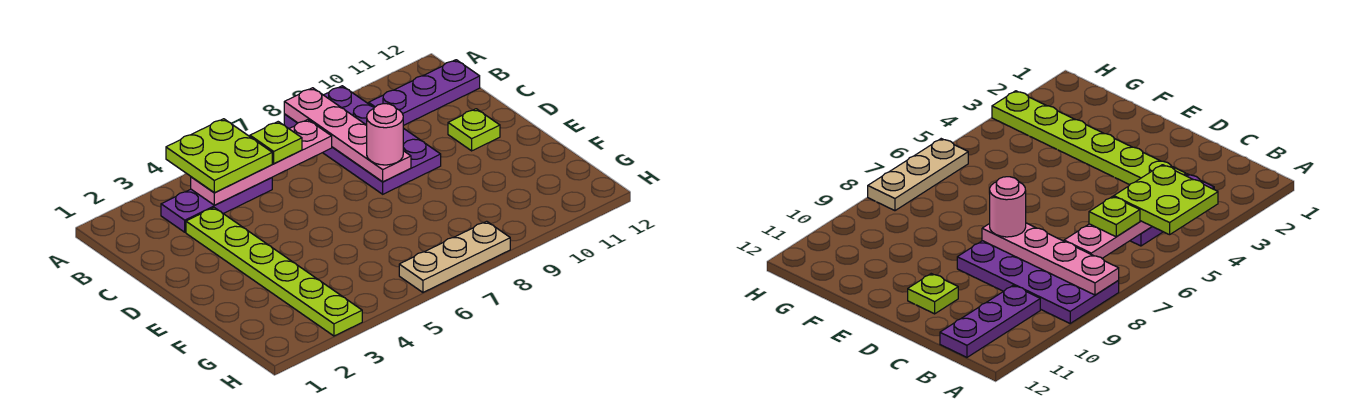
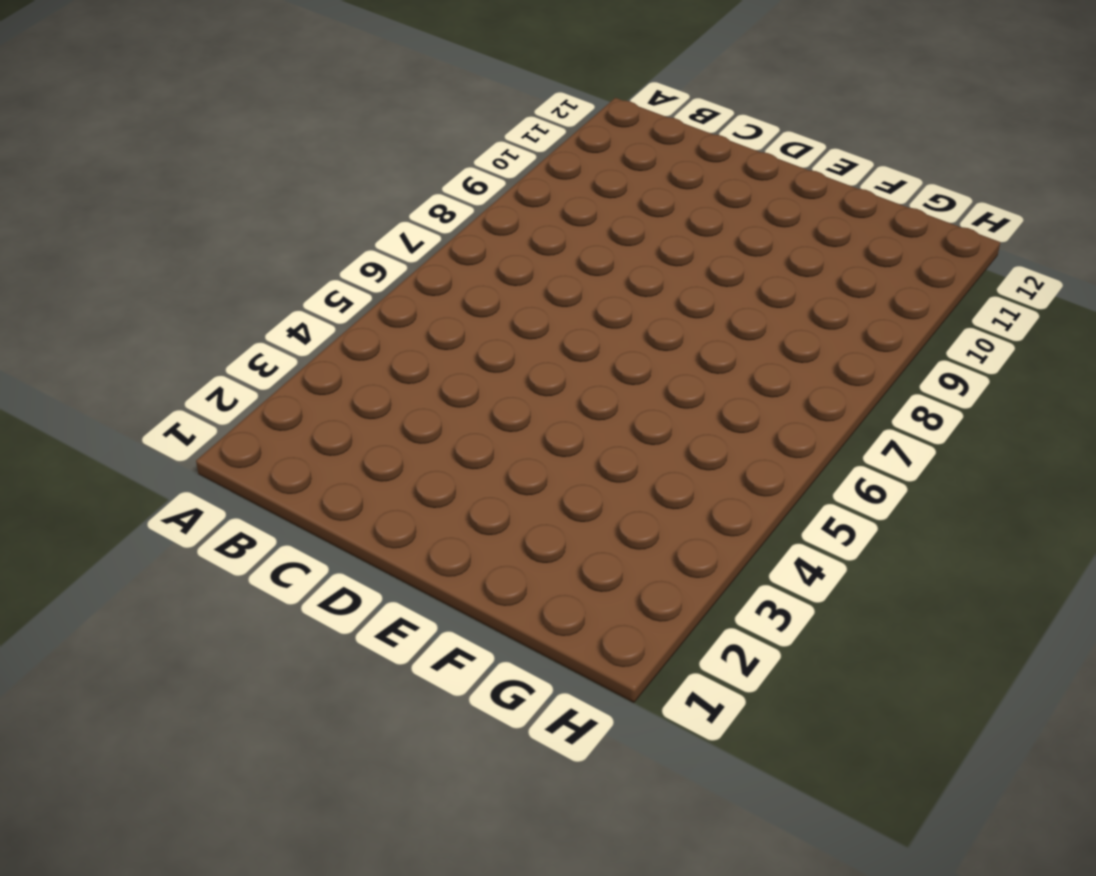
none -> purple 2x4 plate [284,86,441,194]
none -> purple 1x3 plate [161,178,272,232]

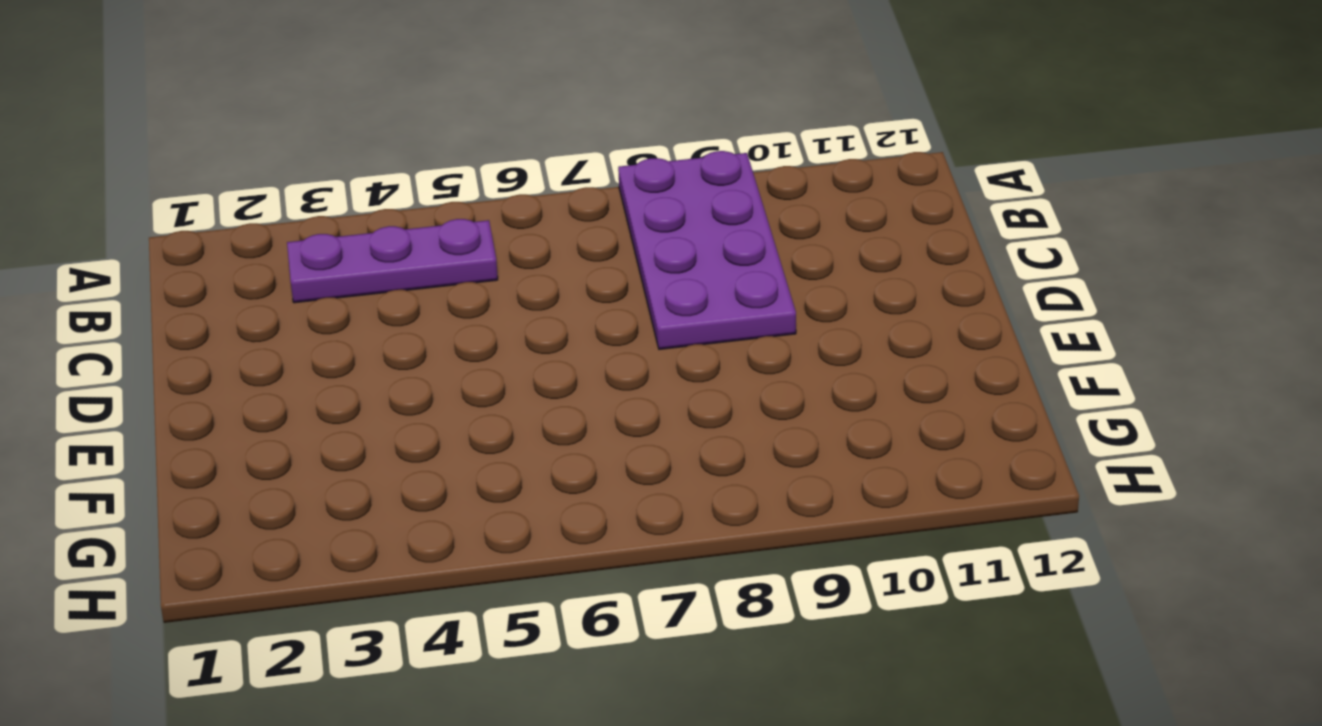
none -> purple 1x3 plate [369,60,480,126]
none -> lime 1x6 plate [186,208,362,336]

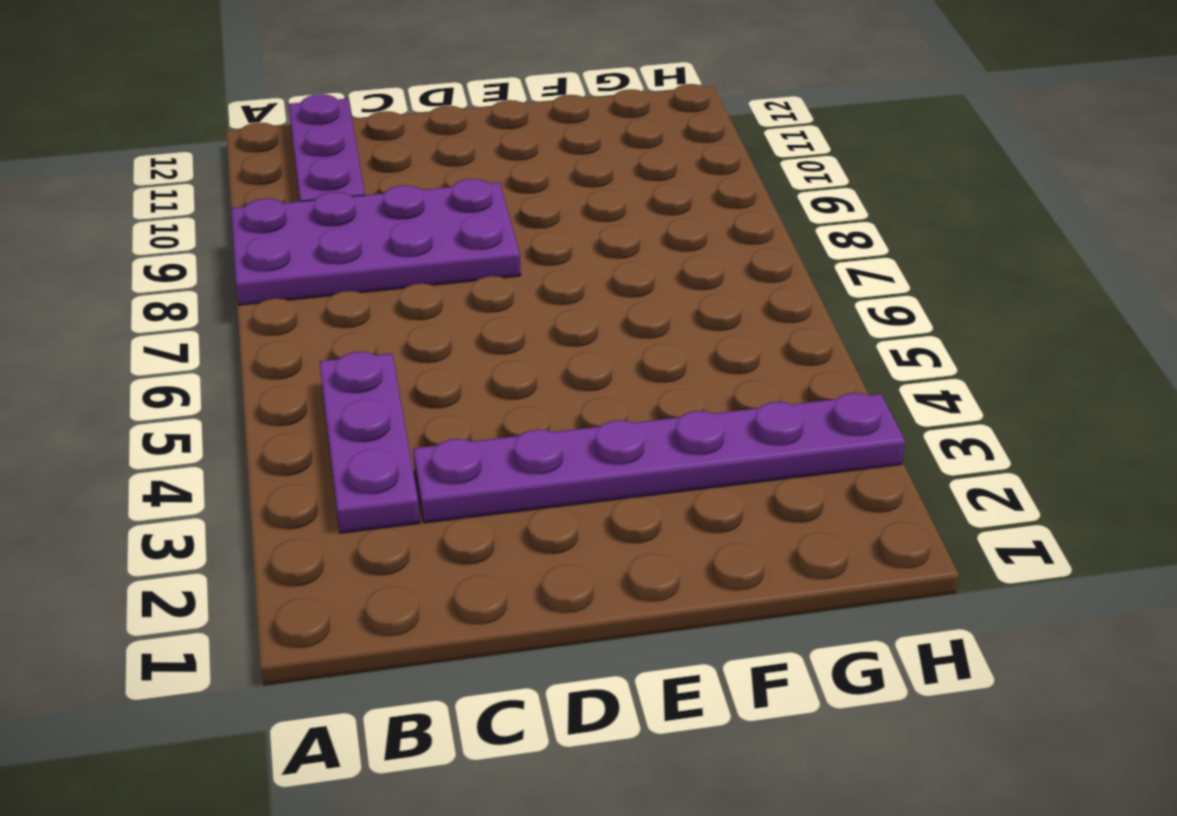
purple 1x6 plate [413,393,905,523] -> lime 1x6 plate [186,208,362,336]
none -> lime 1x1 plate [448,109,500,151]
none -> tan 1x3 plate [399,221,510,292]

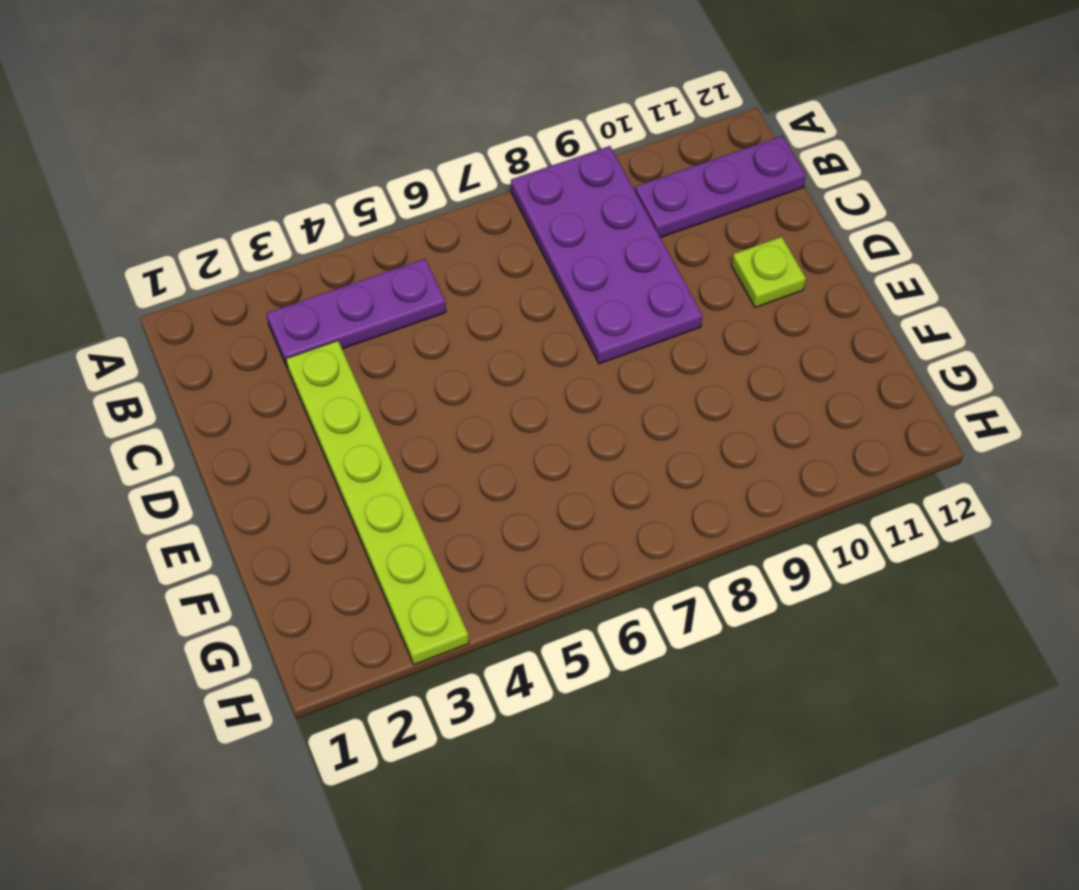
none -> tan 1x3 plate [399,221,510,292]
none -> pink 1x4 plate [284,88,411,182]

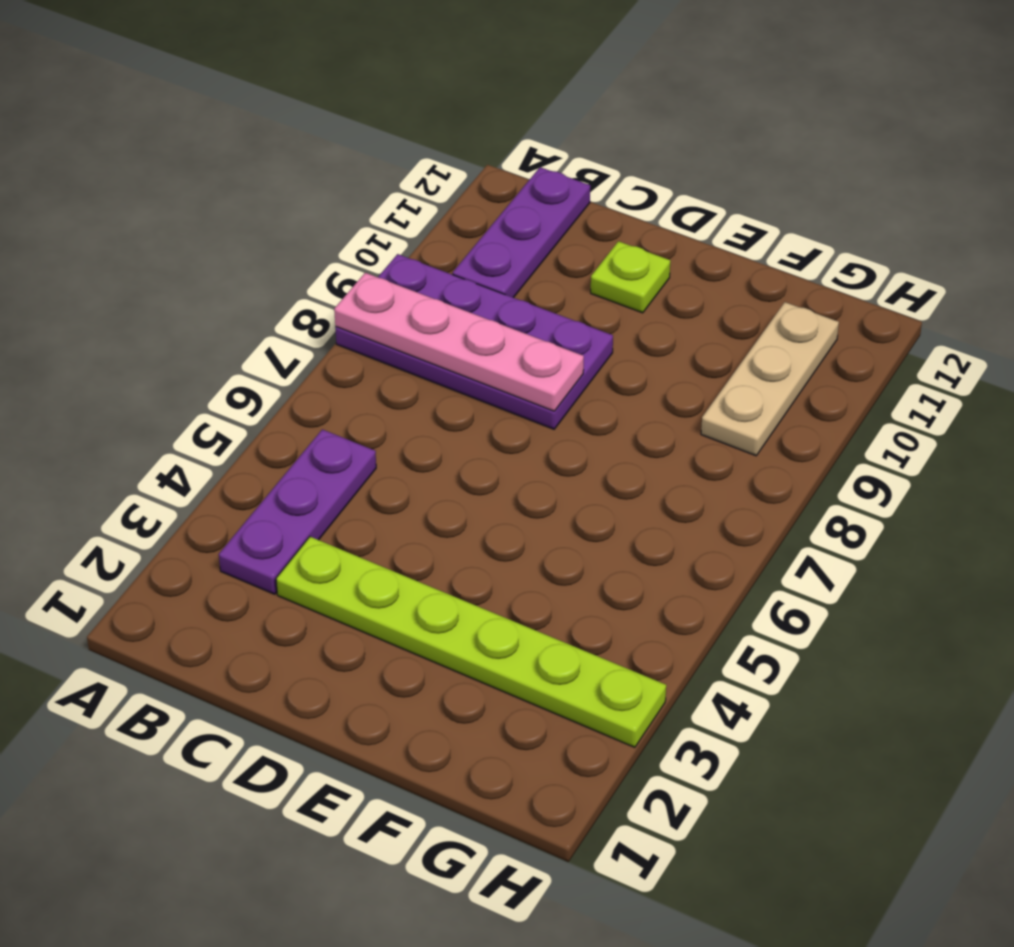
tan 1x3 plate [701,302,839,456] -> tan 1x3 plate moved to [399,221,510,292]
none -> pink 1x4 plate [191,120,332,205]
none -> lime 2x2 plate [166,119,272,193]

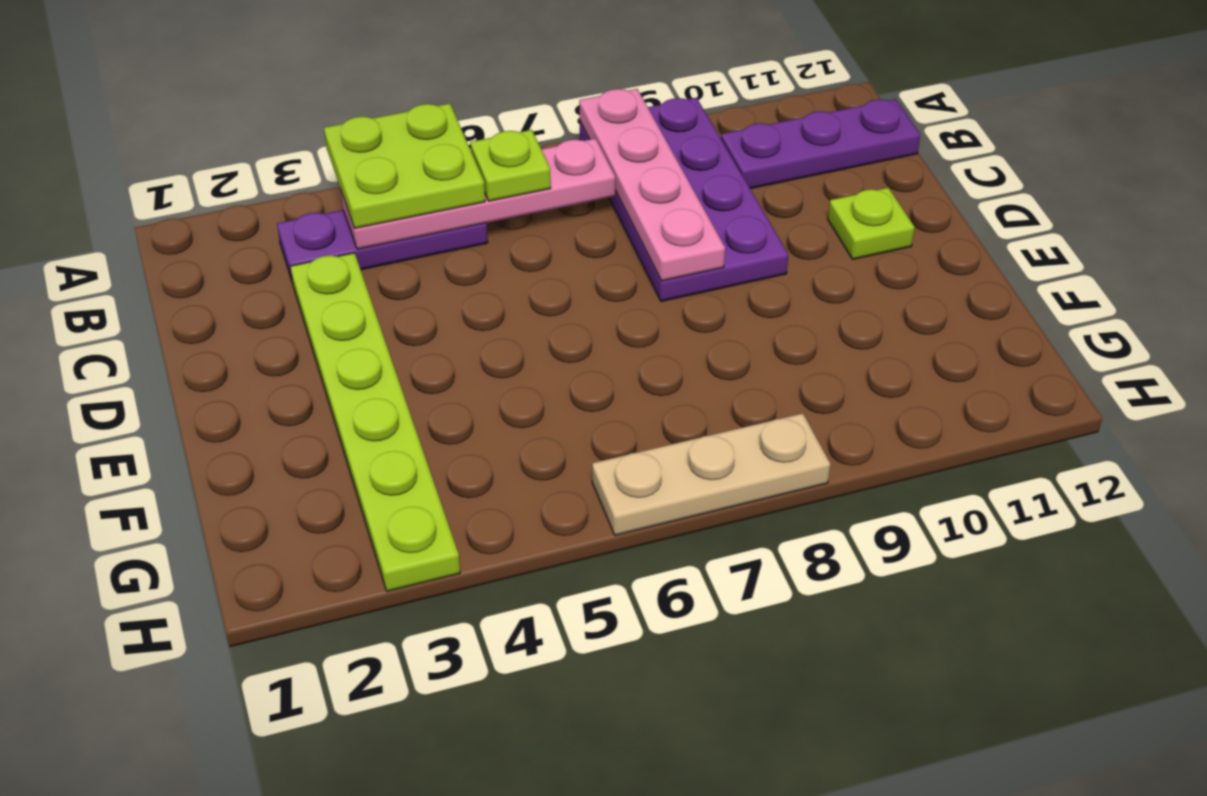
none -> pink 1x1 round brick [367,104,403,165]

